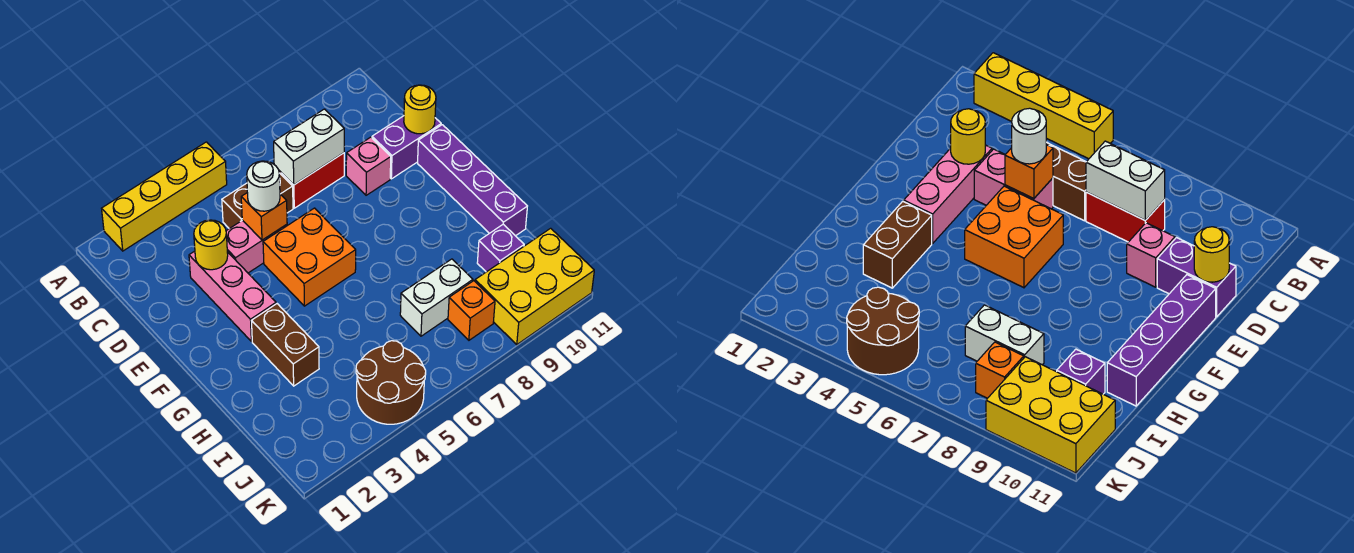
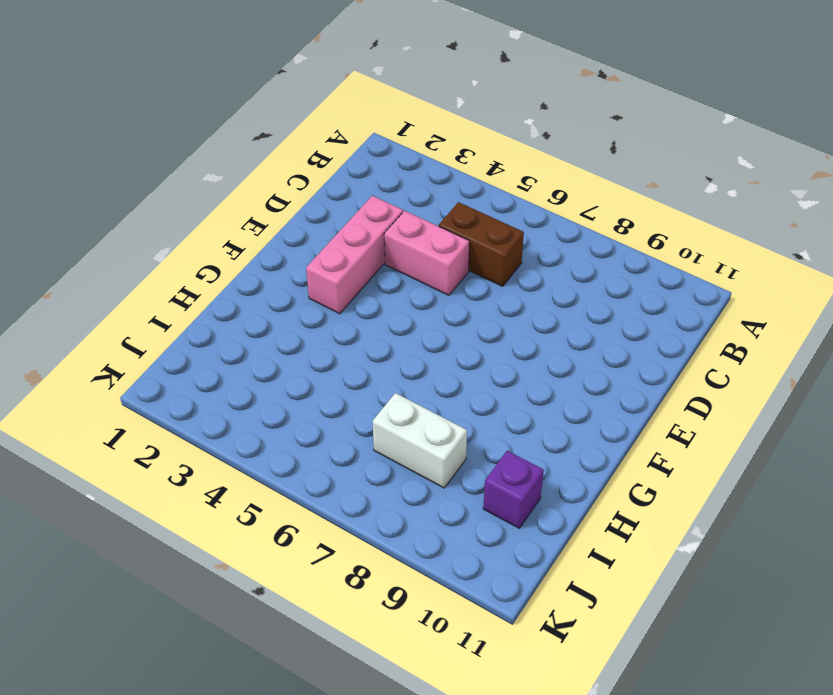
none -> yellow 1x4 brick [102,142,227,251]
none -> red 1x2 brick [279,153,344,208]
none -> pink 1x1 brick [346,137,391,195]

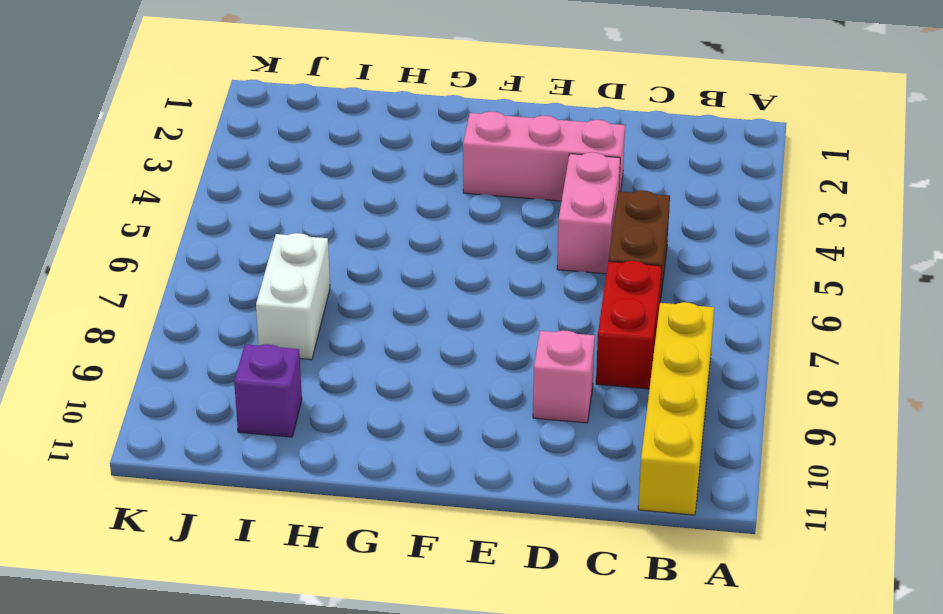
yellow 1x4 brick [638,302,714,515] -> yellow 1x4 brick moved to [102,142,227,251]
none -> purple 1x2 brick [372,116,441,179]
none -> orange 2x2 brick [263,208,356,306]
none -> purple 1x4 brick [418,125,527,236]

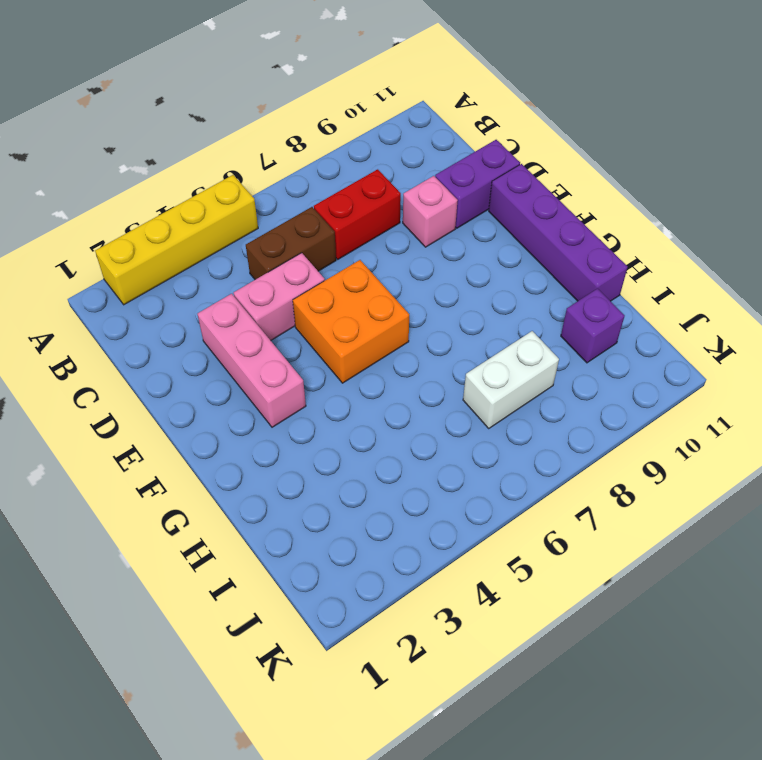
none -> brown 1x2 brick [252,304,319,386]
none -> brown 2x2 round brick [356,341,426,424]
none -> orange 1x1 brick [448,281,495,340]

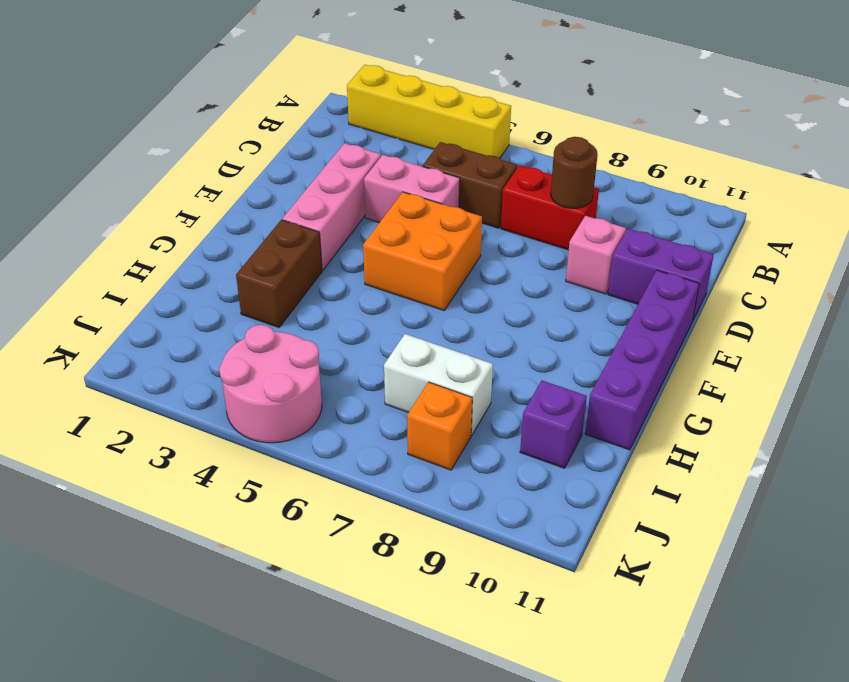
brown 1x1 round brick [551,137,598,208] -> white 1x2 brick [274,109,344,185]
pink 2x2 round brick [219,325,322,443] -> brown 2x2 round brick [356,341,426,424]
none -> yellow 2x3 brick [475,228,594,345]
none -> yellow 1x1 round brick [194,220,228,270]
none -> orange 1x1 brick [241,193,287,240]

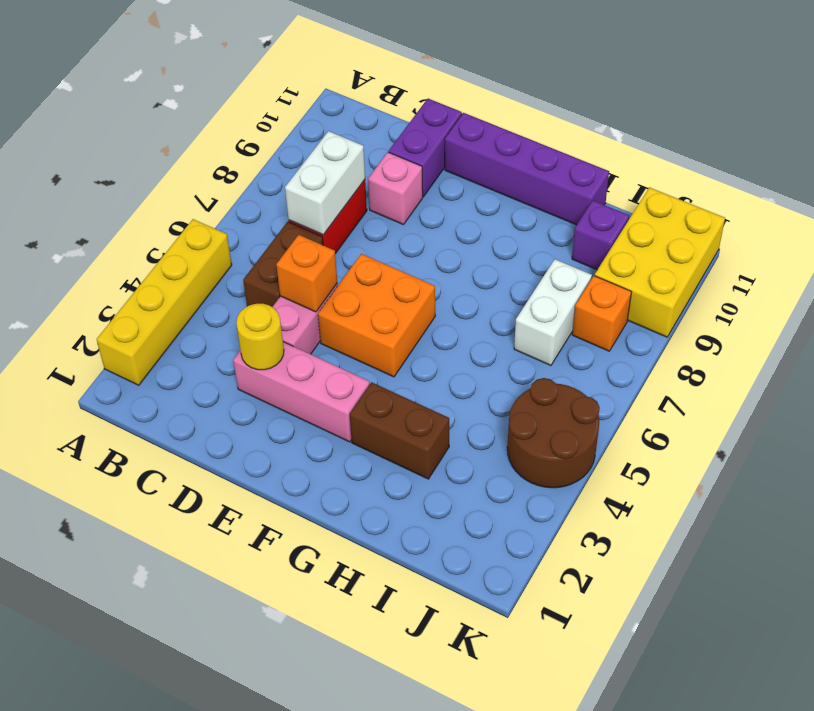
none -> yellow 1x1 round brick [404,85,436,134]
none -> white 1x1 round brick [247,161,280,211]

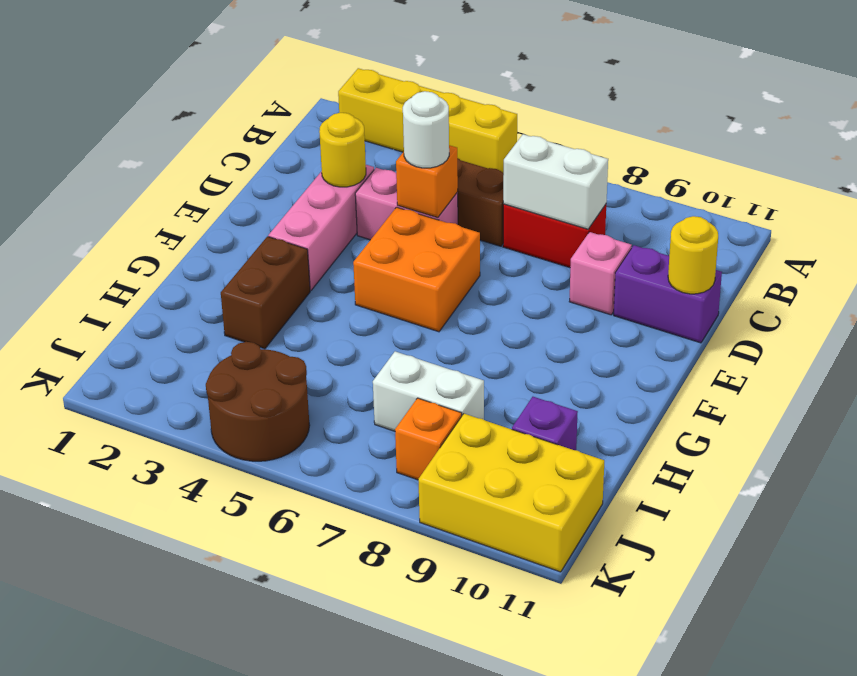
none -> purple 1x4 brick [418,125,527,236]

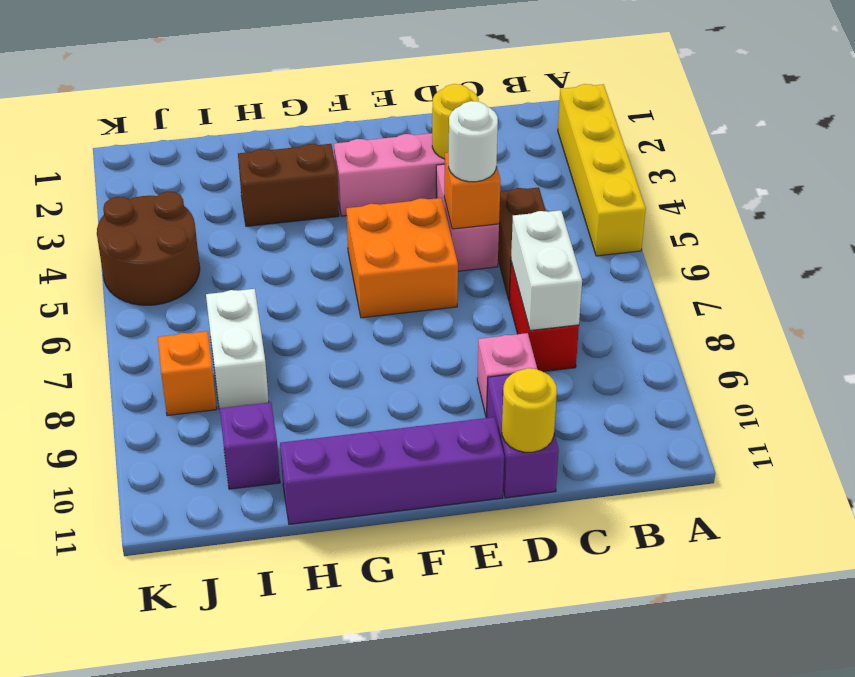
none -> yellow 2x3 brick [475,228,594,345]

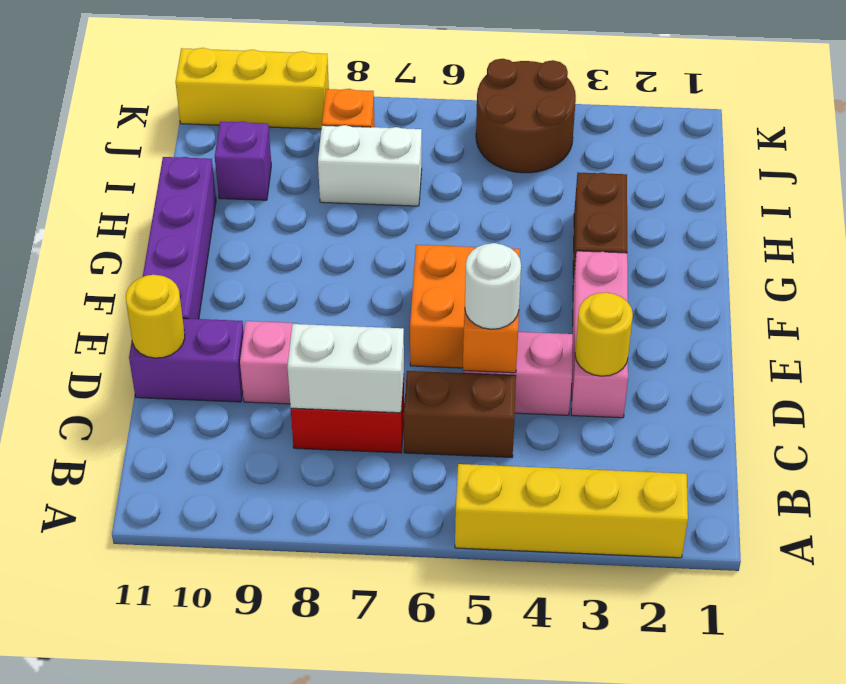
yellow 1x3 brick [176,48,329,129] -> yellow 2x3 brick [475,228,594,345]

